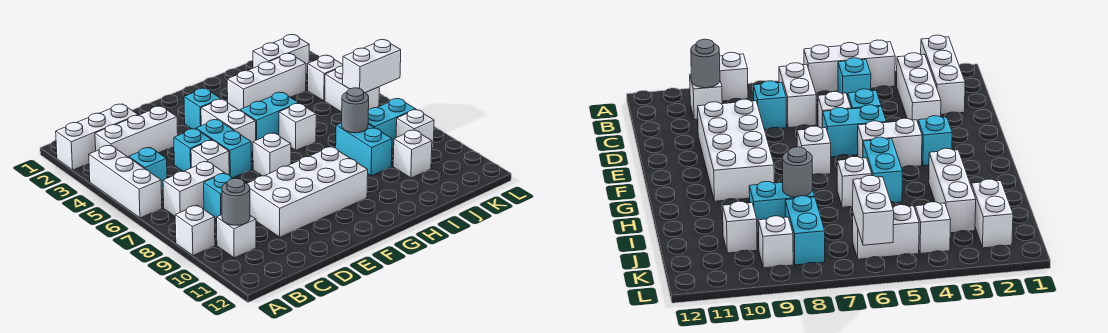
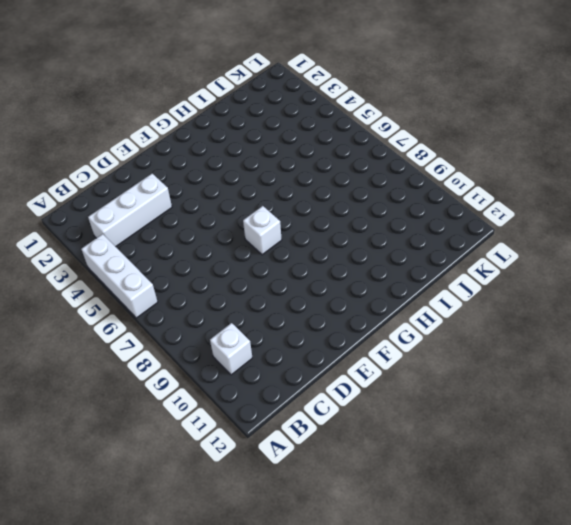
none -> white 1x3 brick [56,104,138,170]
none -> white 1x1 brick [175,205,215,255]
none -> cyan 1x1 brick [129,147,167,189]

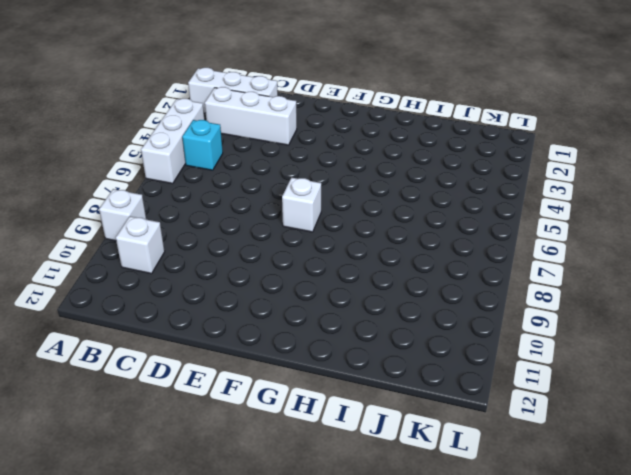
none -> white 1x2 brick [163,161,224,216]
none -> cyan 1x1 brick [204,173,233,220]
none -> cyan 1x1 brick [174,129,211,172]

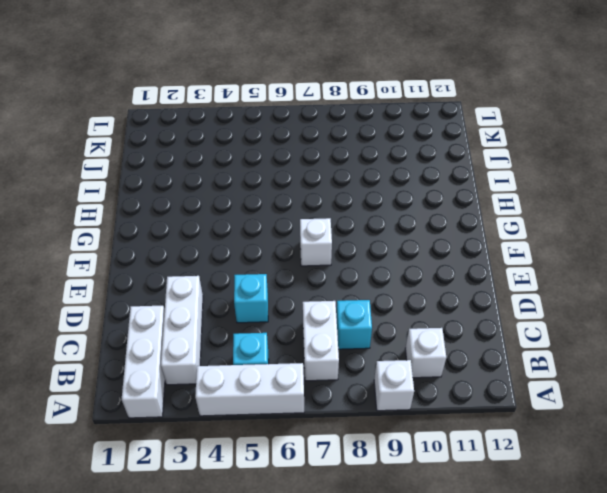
none -> white 1x1 brick [191,140,229,175]
none -> white 2x4 brick [247,147,368,237]
none -> cyan 1x2 brick [196,120,251,178]

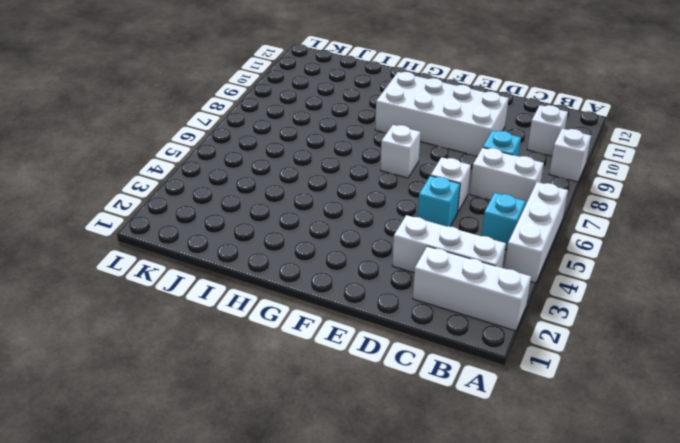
none -> cyan 1x2 brick [196,120,251,178]
none -> cyan 1x1 brick [184,88,221,129]
none -> white 1x2 brick [201,99,256,151]

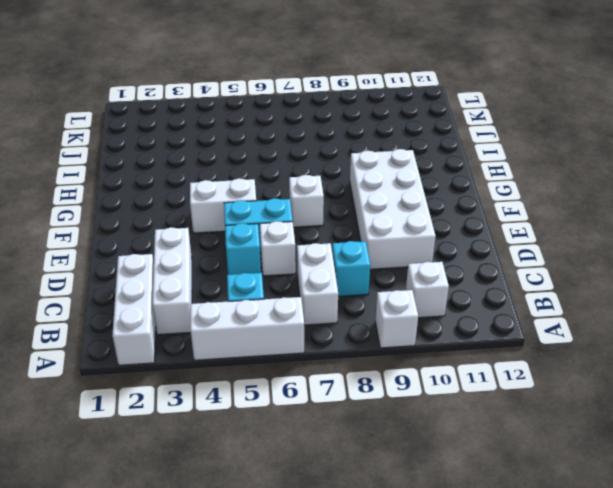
none -> cyan 1x1 brick [184,88,221,129]
none -> cyan 1x2 brick [240,92,299,140]
none -> white 1x3 brick [227,53,306,111]

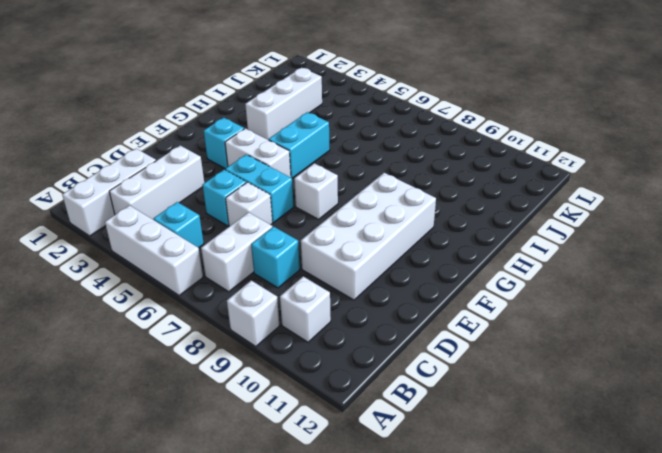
none -> white 1x1 brick [279,103,316,150]
none -> cyan 1x2 brick [336,123,392,176]
none -> white 1x2 brick [253,35,309,73]

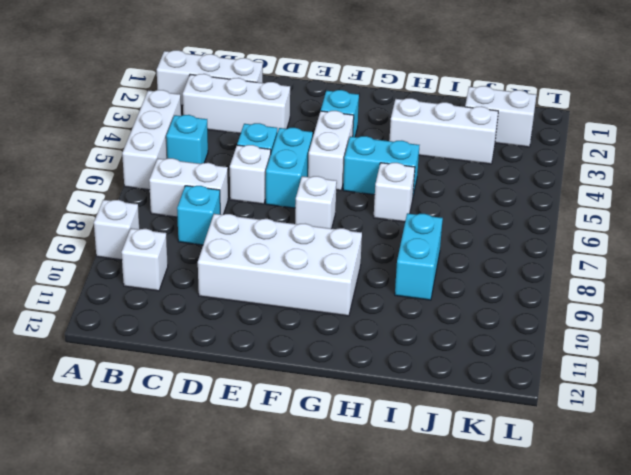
none -> cyan 1x2 brick [368,99,416,147]
none -> white 1x1 brick [393,130,432,178]
none -> white 1x1 brick [307,55,343,101]

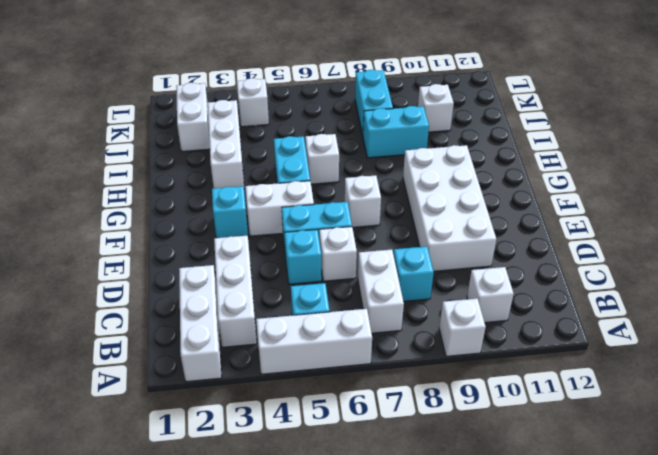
none -> white 1x2 brick [325,66,379,112]
none -> white 1x1 brick [396,110,434,149]
none -> grey 1x1 round brick [222,178,250,225]

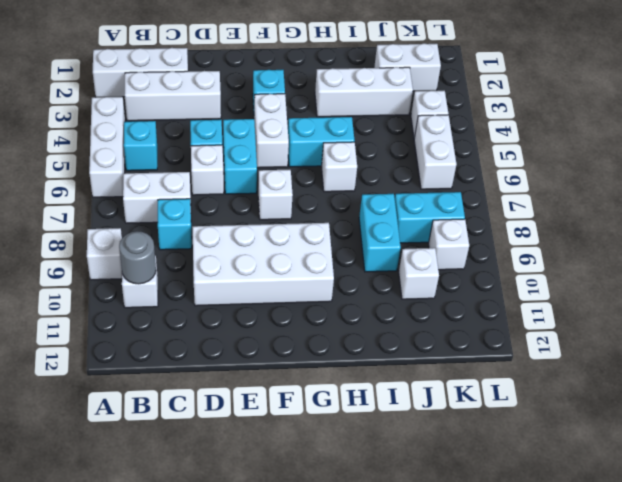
none -> grey 1x1 round brick [342,88,369,133]
none -> white 1x2 brick [343,40,401,93]

